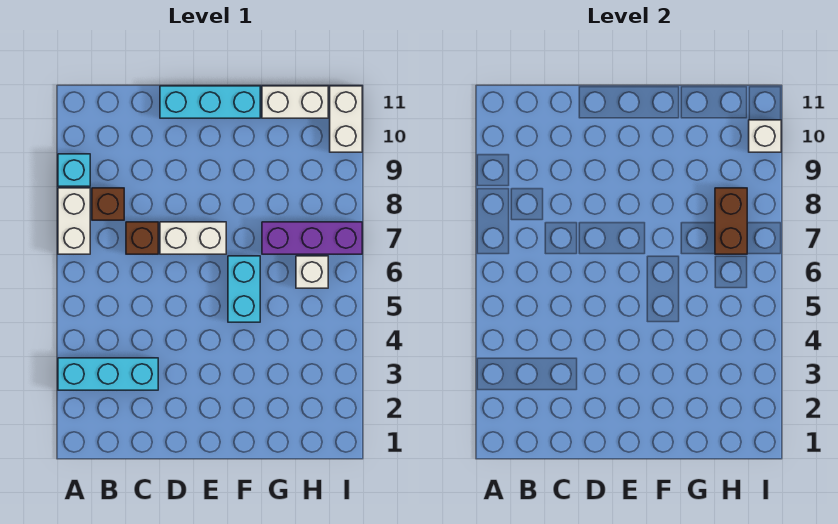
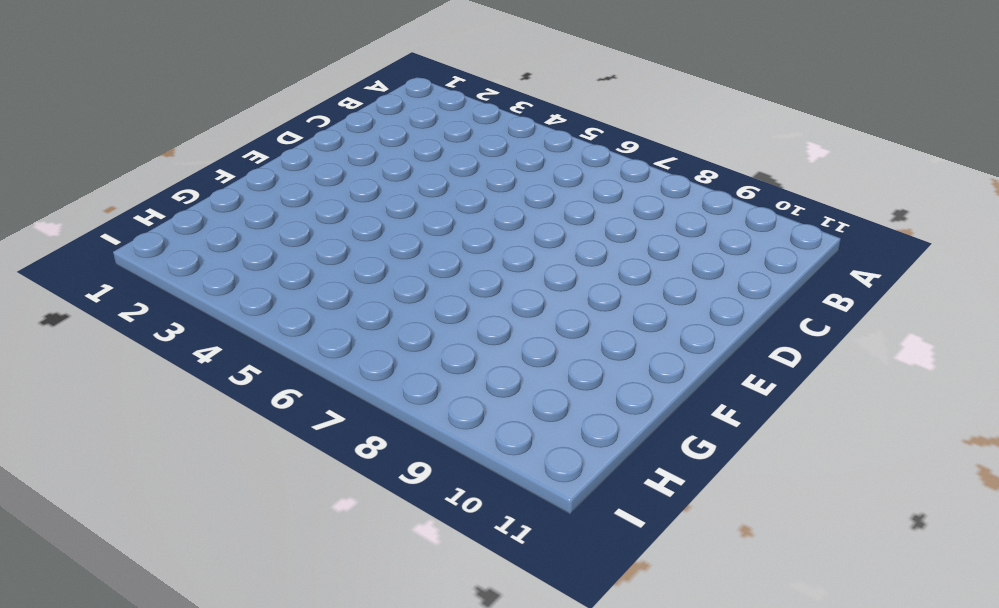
none -> cyan 1x3 brick [58,358,158,390]
none -> white 1x2 brick [58,188,90,254]
none -> cyan 1x1 brick [58,154,90,186]

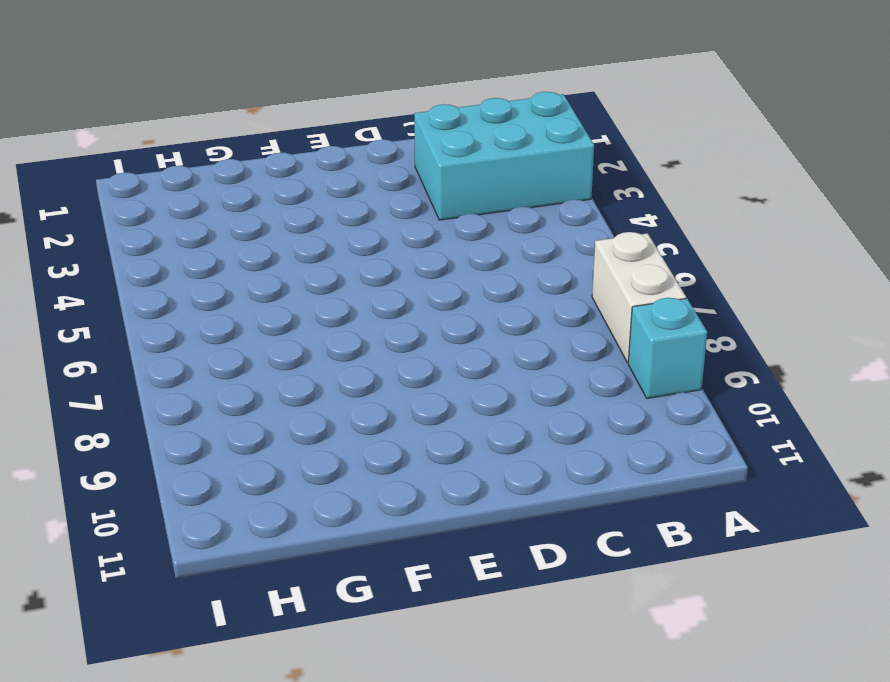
cyan 2x3 brick [414,92,594,220] -> cyan 1x3 brick [58,358,158,390]
none -> brown 1x1 brick [92,188,124,220]
none -> brown 1x1 brick [126,222,158,254]
none -> white 1x2 brick [160,222,226,254]

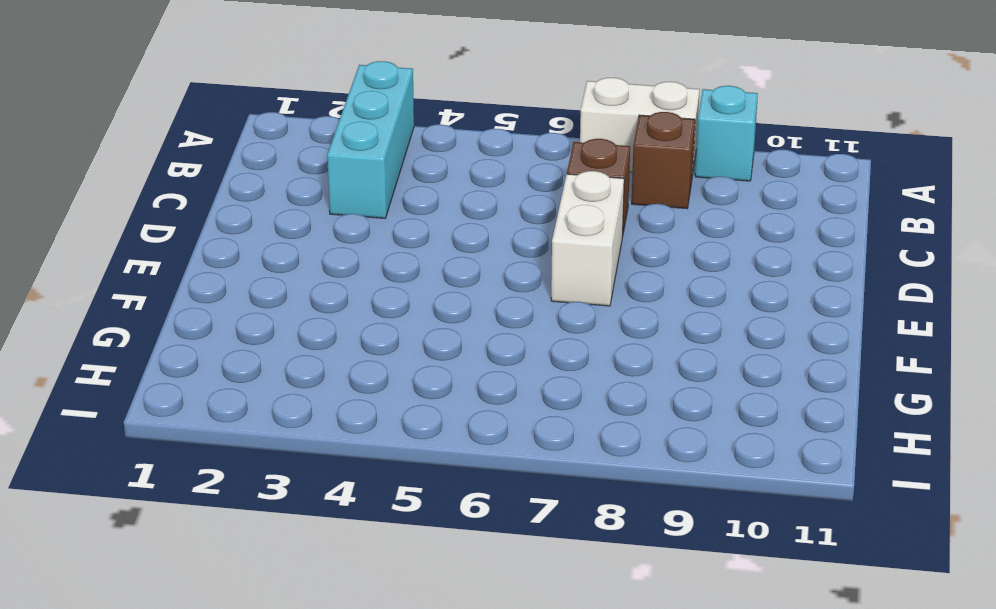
none -> cyan 1x3 brick [160,86,260,118]
none -> cyan 1x2 brick [228,256,260,322]
none -> purple 1x3 brick [262,222,362,254]

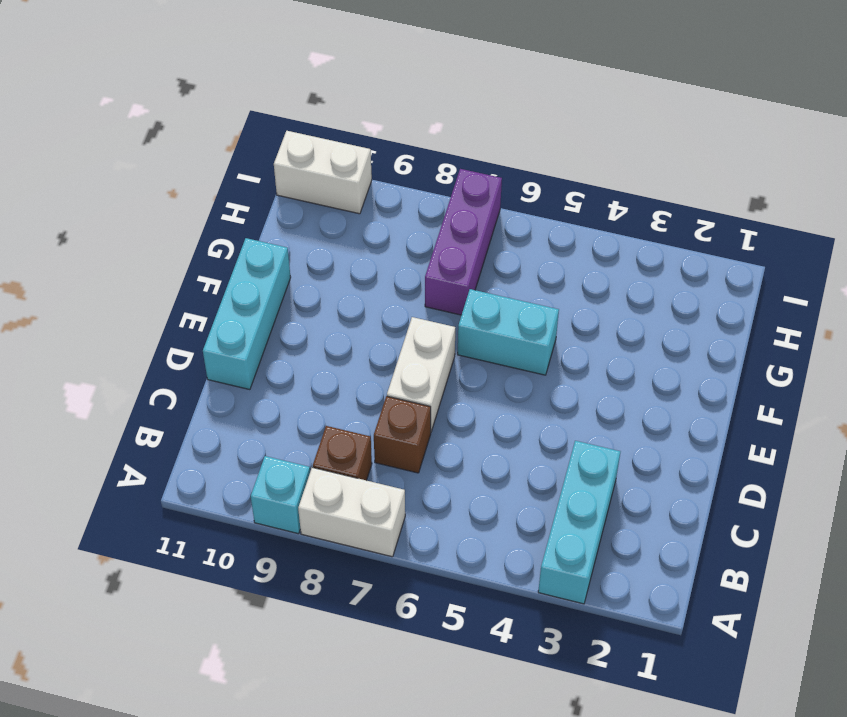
none -> white 1x2 brick [262,86,328,118]
none -> white 1x1 brick [296,256,328,288]
none -> brown 1x2 brick [715,188,747,254]

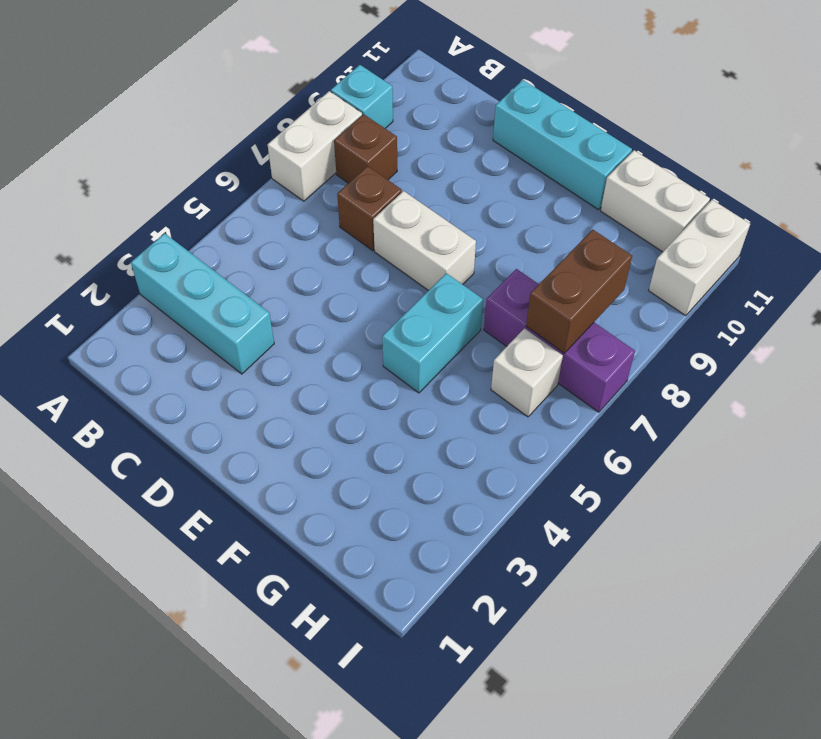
none -> white 1x1 brick [749,120,781,152]

